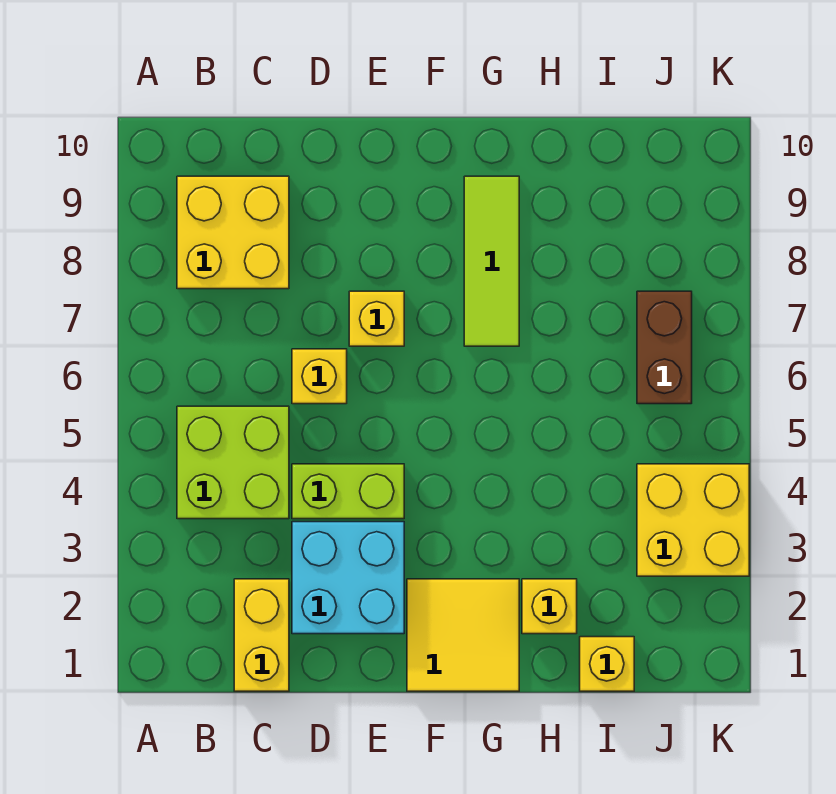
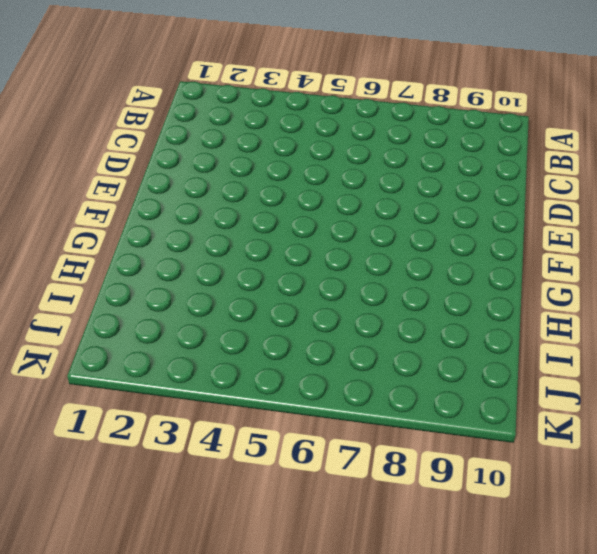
none -> lime 2x2 brick [177,406,289,519]
none -> yellow 2x2 brick [177,176,289,289]
none -> yellow 1x2 brick [234,579,289,691]

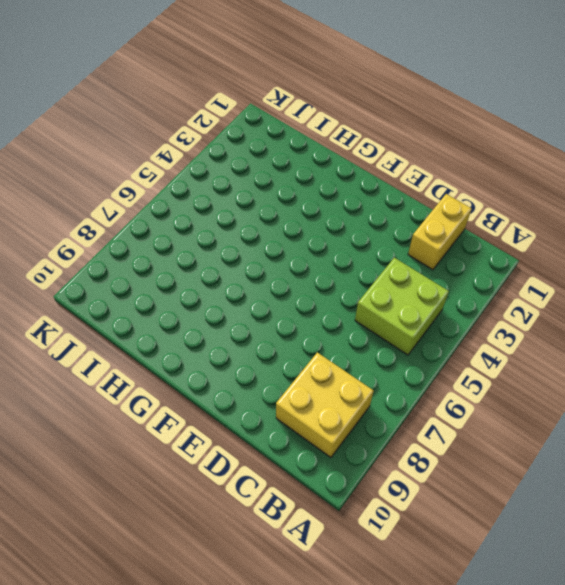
none -> cyan 2x2 brick [292,522,404,634]
none -> lime 1x2 brick [292,464,404,519]
none -> yellow 1x1 brick [292,349,347,404]

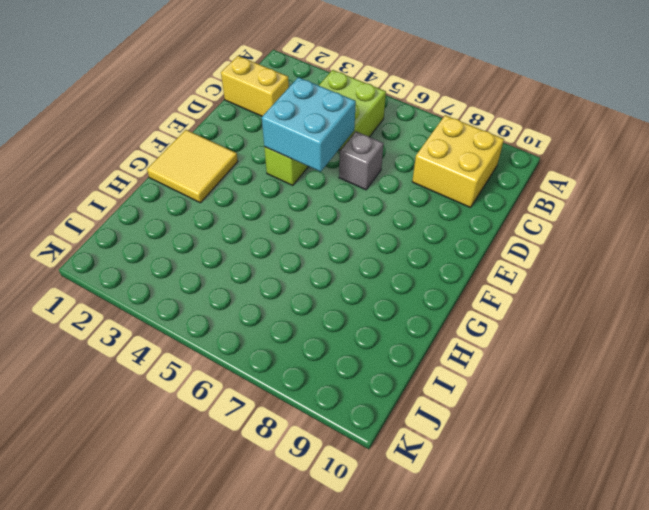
cyan 2x2 brick [262,77,356,172] -> cyan 2x2 brick moved to [292,522,404,634]
grey 1x1 brick [339,131,384,190] -> yellow 1x1 brick [292,349,347,404]
none -> yellow 1x1 brick [349,291,404,346]
none -> lime 1x3 tile [464,176,519,346]
none -> yellow 1x1 brick [522,579,577,634]

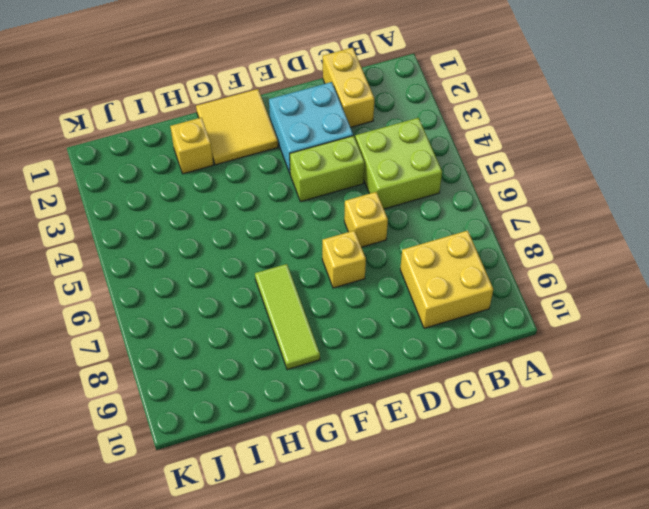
none -> yellow 1x1 brick [580,637,634,691]
none -> yellow 2x2 brick [637,464,749,576]
none -> brown 1x2 brick [637,291,692,404]

